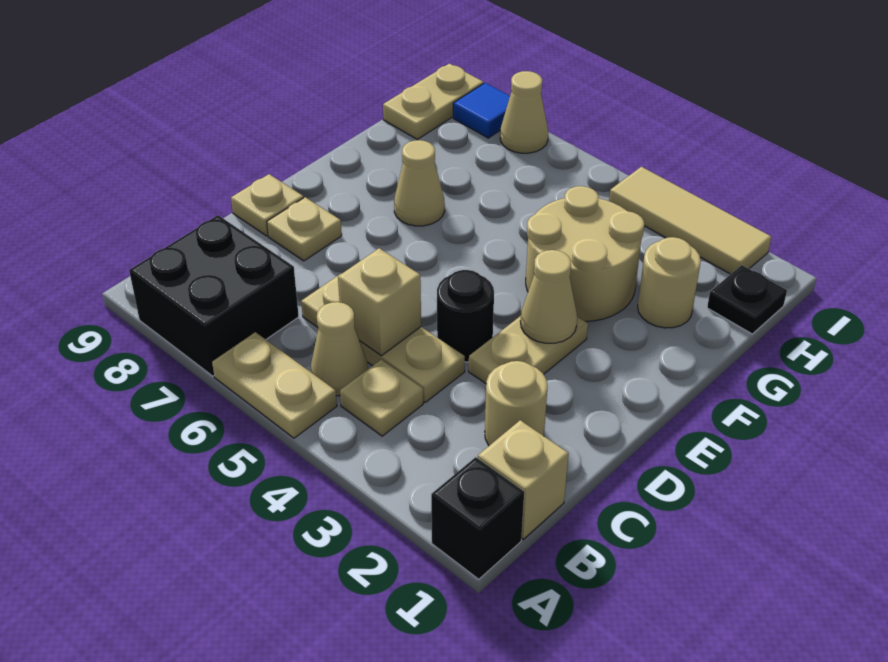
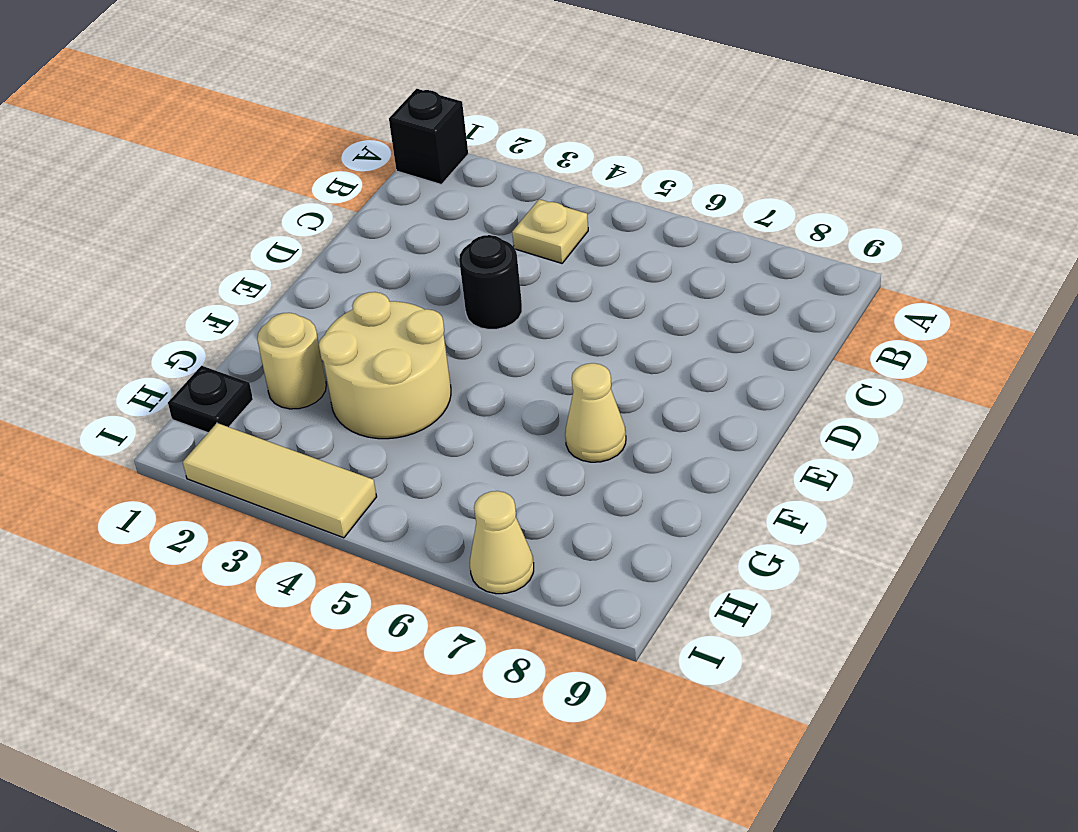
none -> tan 1x2 plate [212,332,337,438]
none -> black 2x2 brick [129,215,299,376]
none -> tan 1x1 brick [478,420,569,539]

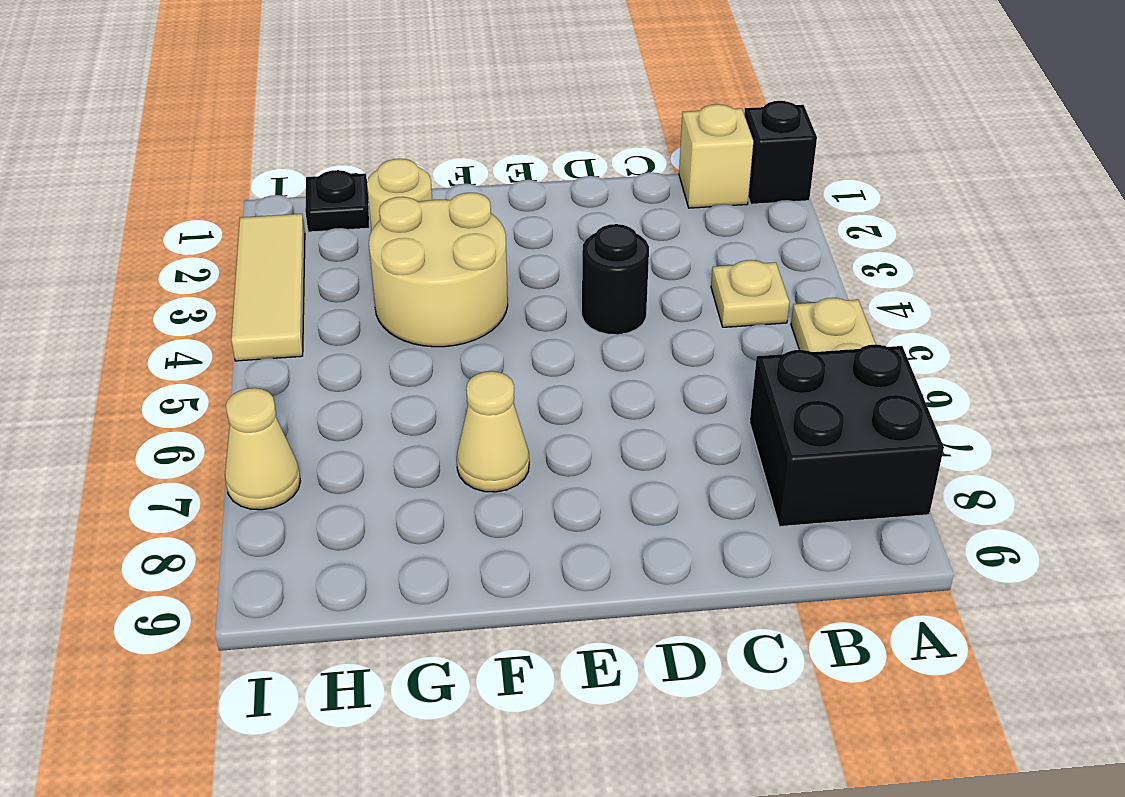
none -> tan 1x1 cone [311,302,368,396]
none -> tan 1x1 round brick [485,361,547,446]
none -> tan 1x3 plate [301,274,465,402]

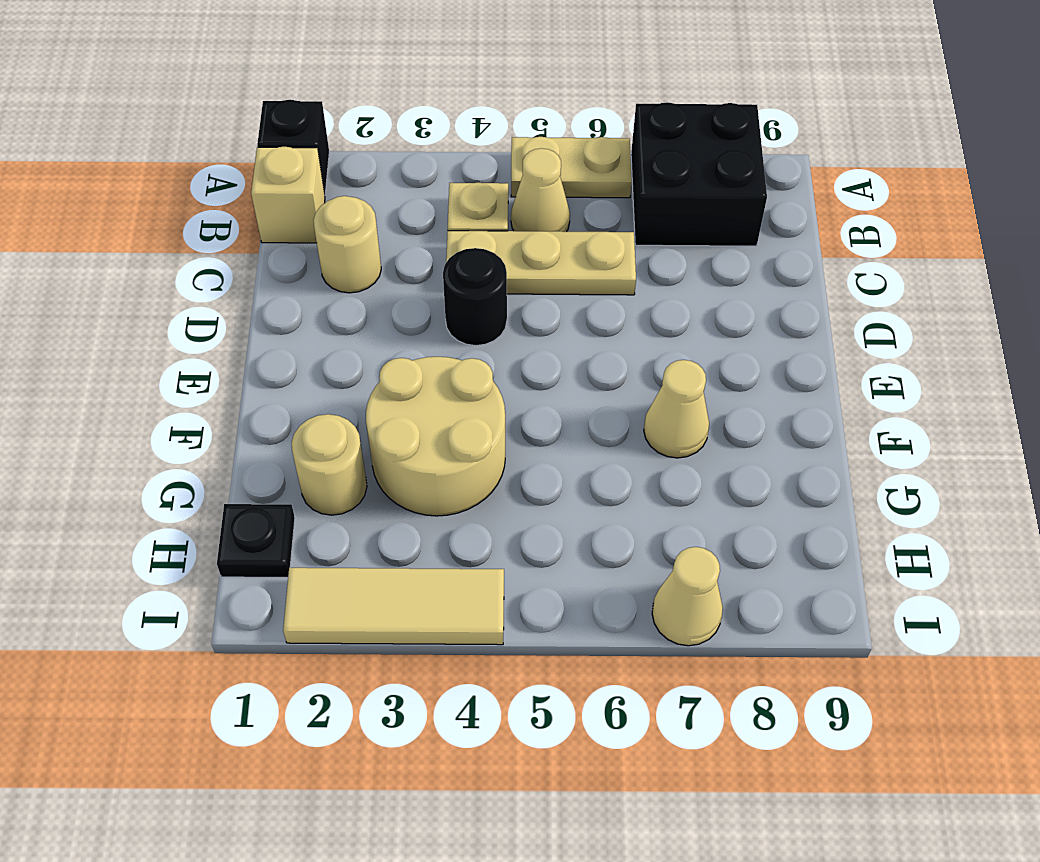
none -> tan 1x2 plate [469,316,588,383]
none -> tan 1x1 plate [267,197,342,261]
none -> tan 1x1 plate [231,174,303,236]

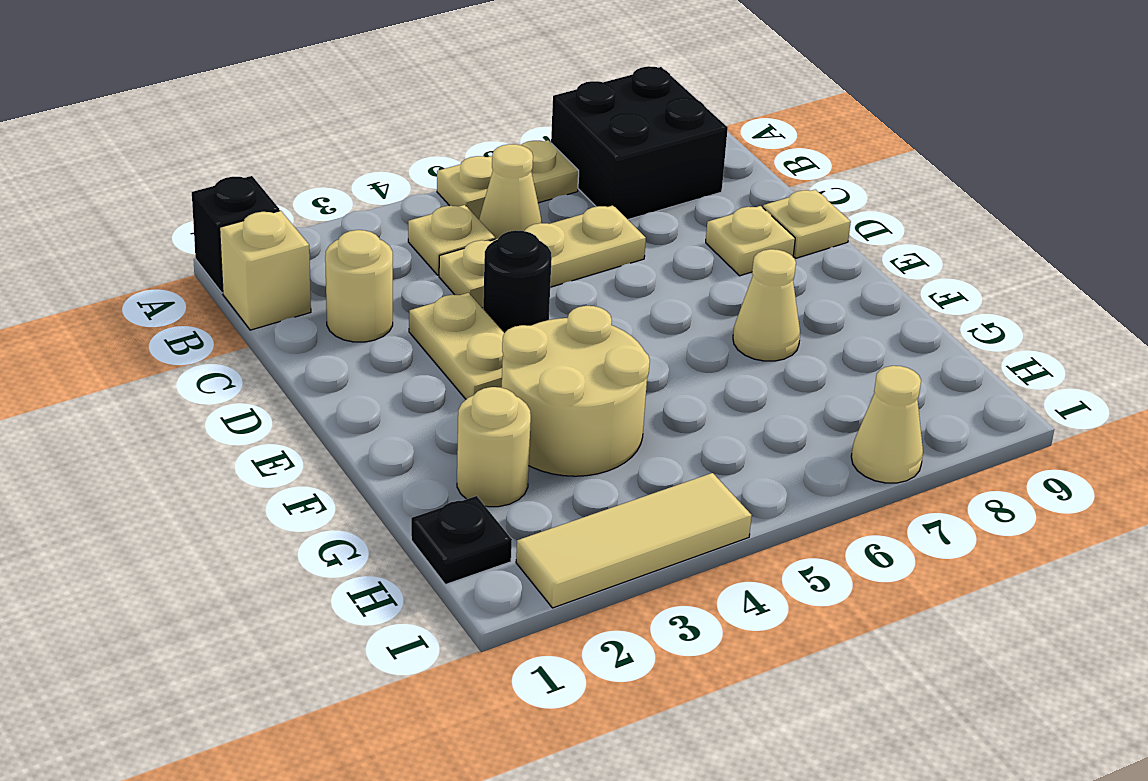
none -> tan 1x2 plate [383,64,484,139]
none -> blue 1x1 tile [453,83,510,138]
none -> tan 1x1 brick [338,248,421,356]

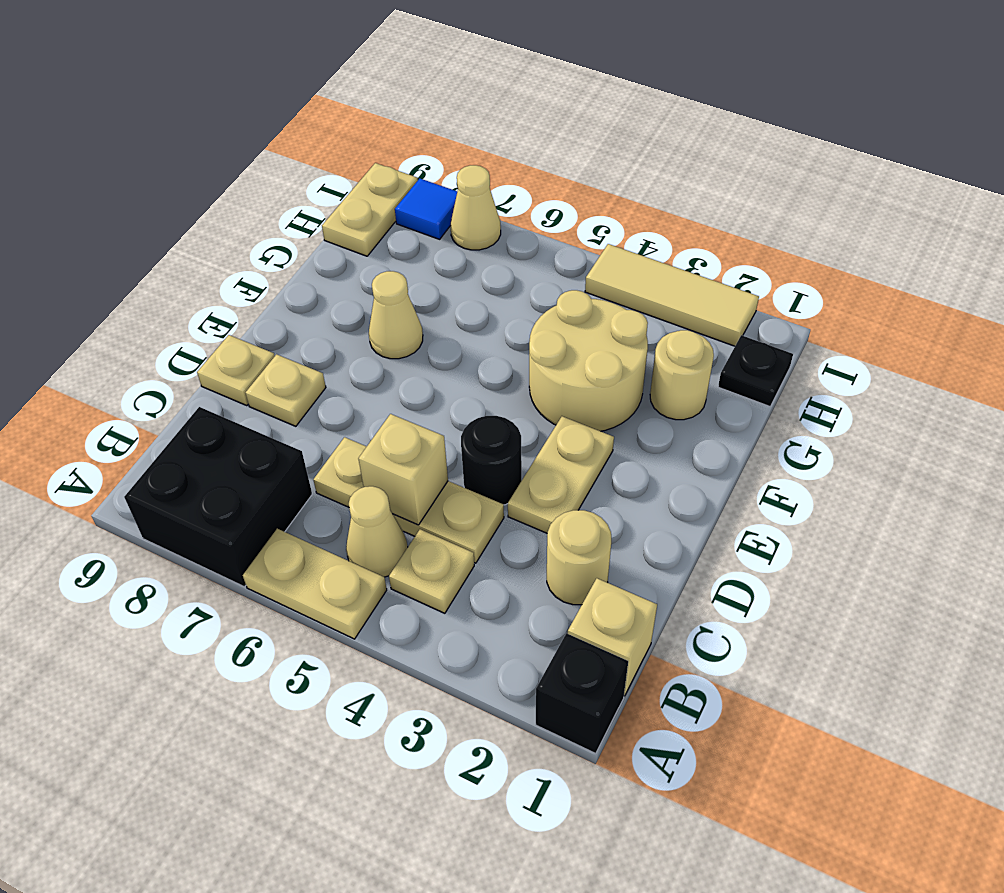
none -> tan 1x1 cone [521,250,577,343]

